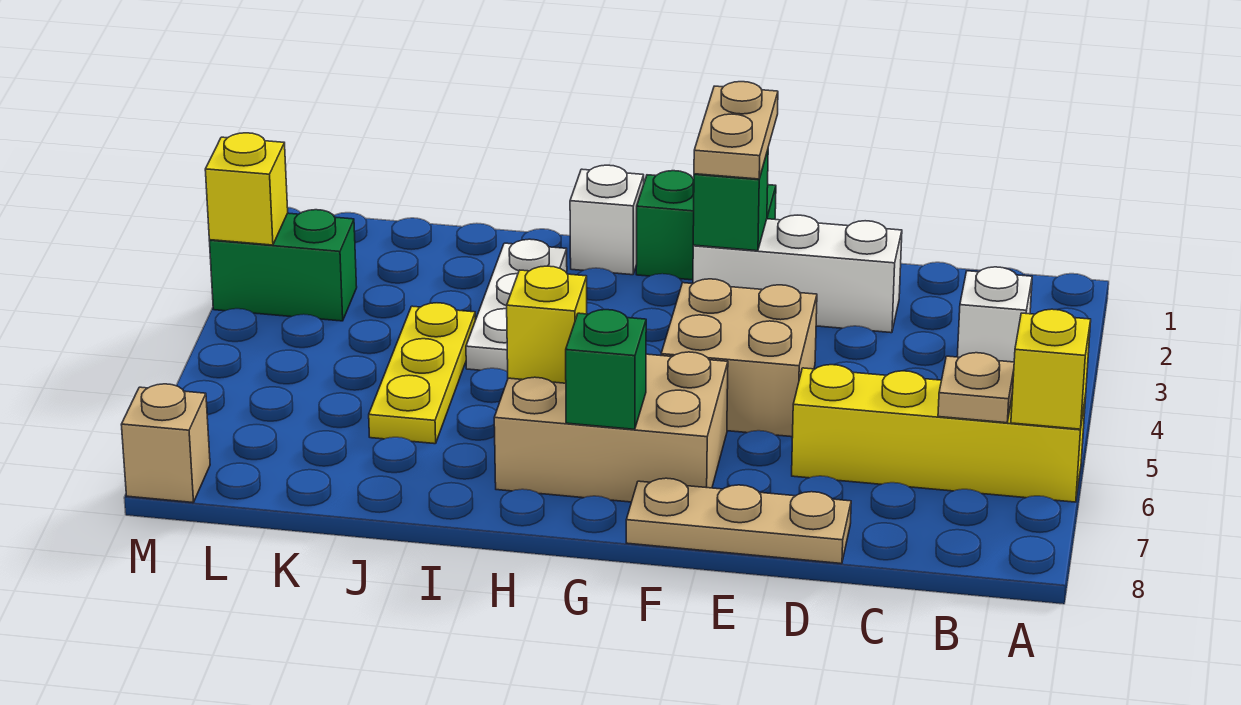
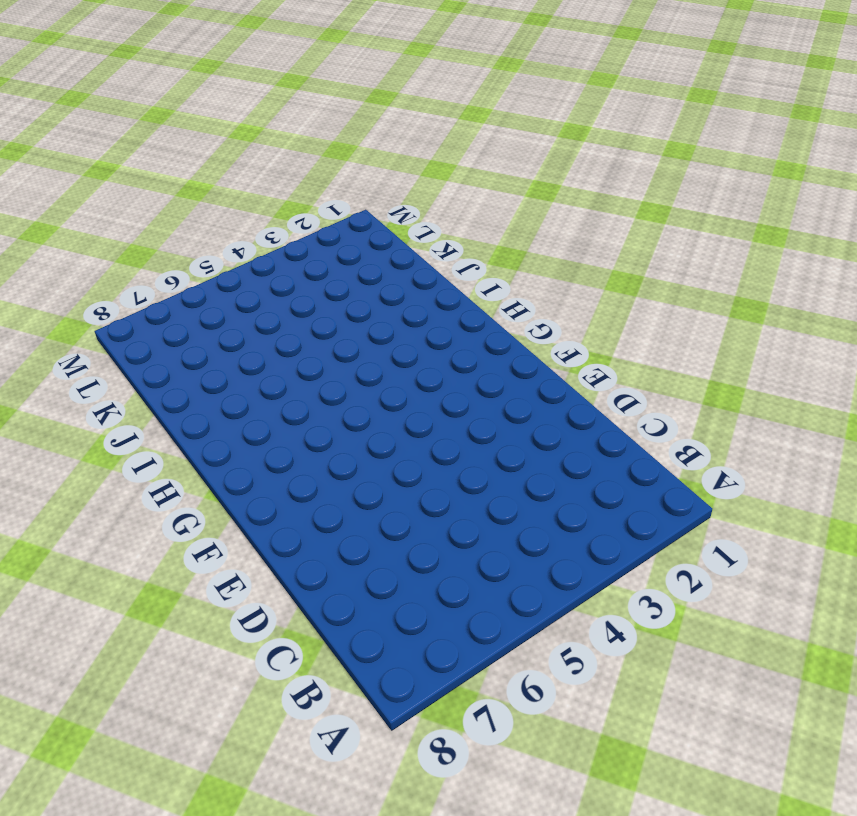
none -> yellow 1x4 brick [792,365,1086,502]
none -> white 1x1 brick [957,267,1032,362]
none -> white 1x3 brick [693,215,902,333]

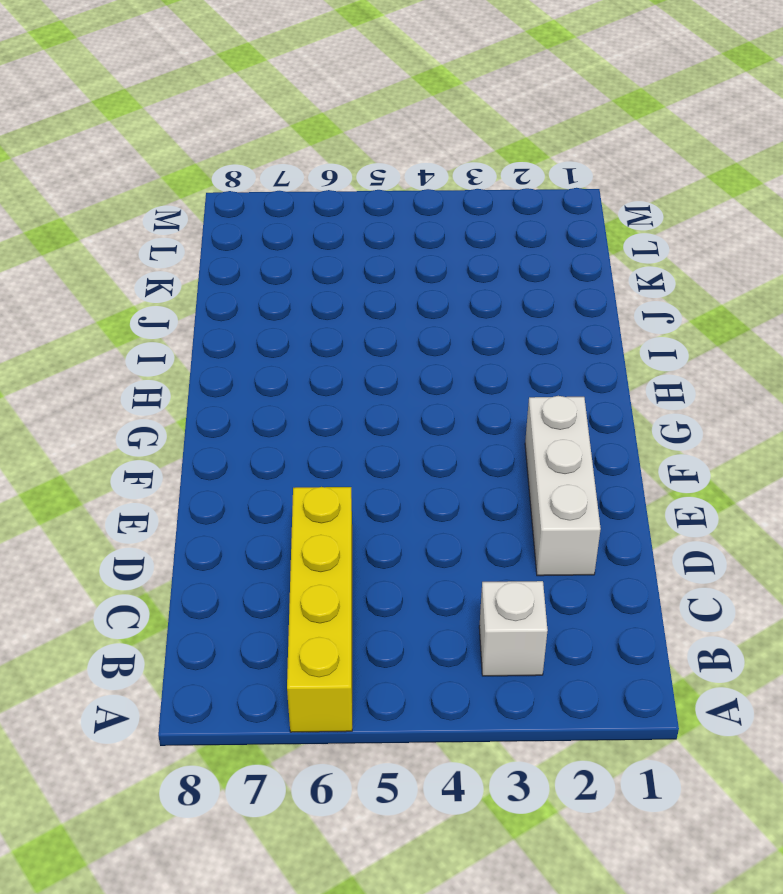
none -> tan 1x3 plate [626,478,851,564]
none -> tan 2x2 brick [661,279,817,437]
none -> green 1x2 brick [636,171,776,280]

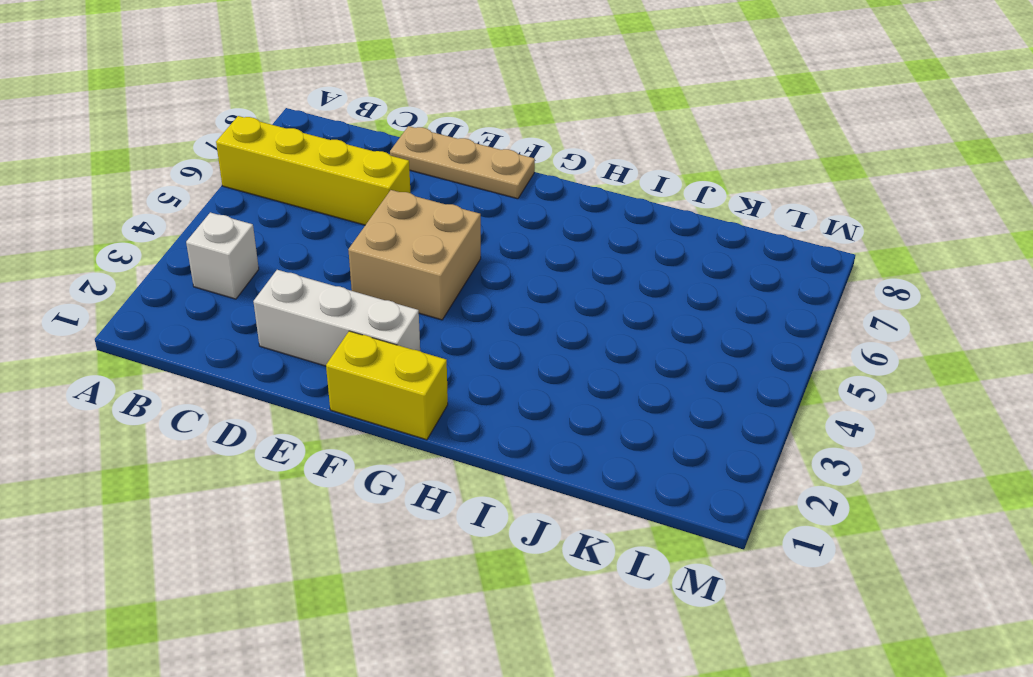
yellow 1x2 brick [326,331,448,440] -> green 1x2 brick [636,171,776,280]
none -> tan 2x3 brick [494,352,728,502]
none -> white 1x1 brick [570,165,644,275]
none -> white 1x3 plate [466,239,567,372]

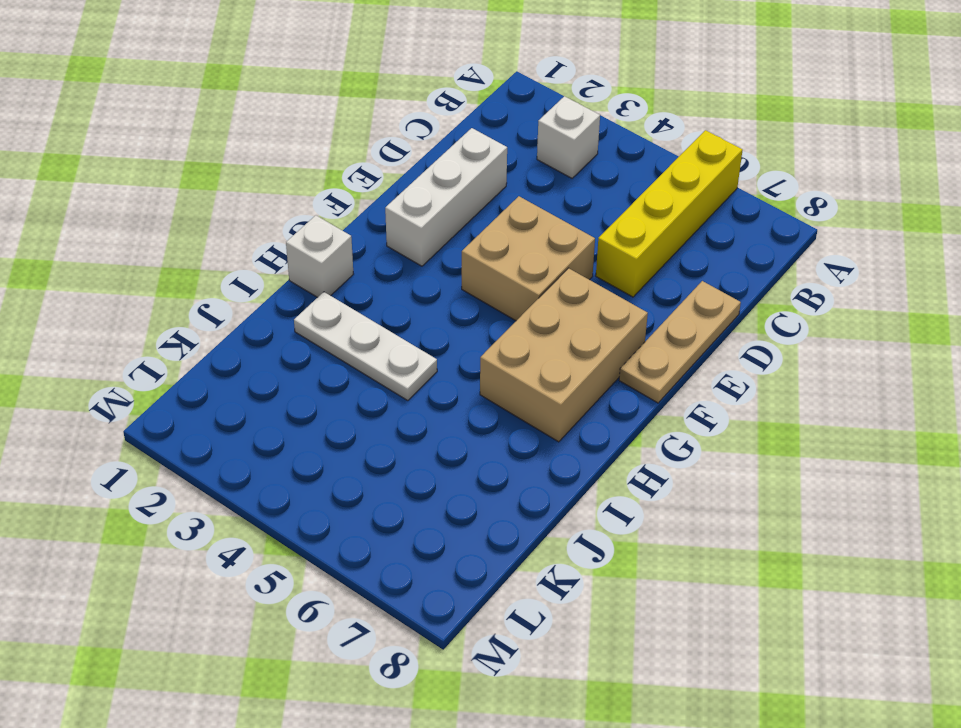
none -> green 1x2 brick [636,171,776,280]
none -> yellow 1x3 plate [369,303,475,444]
none -> green 1x2 brick [209,210,357,321]

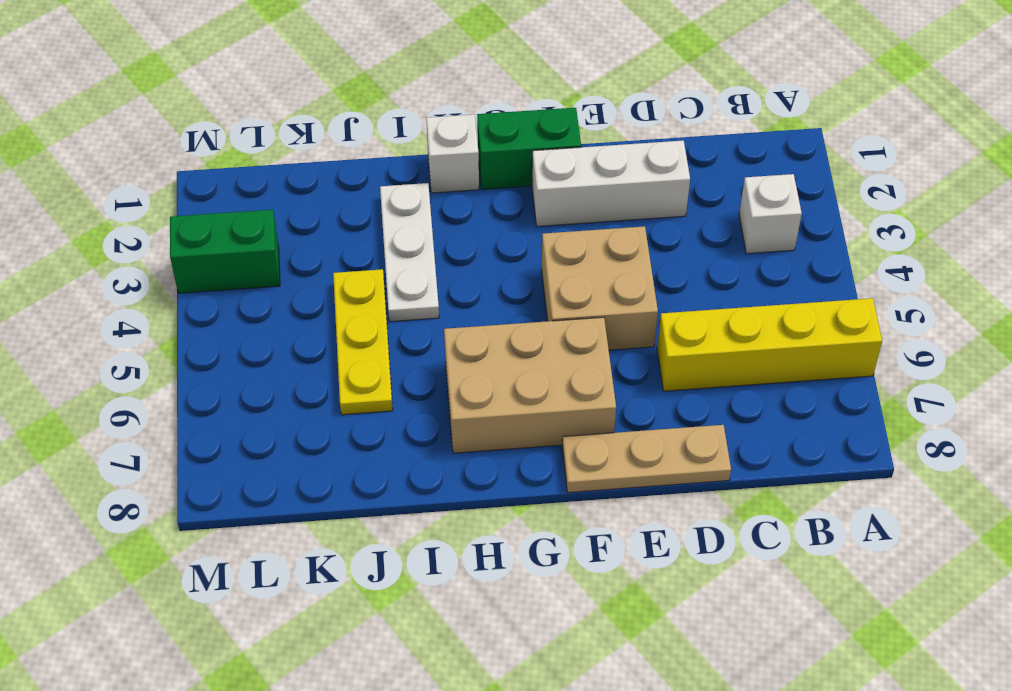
none -> tan 1x1 brick [121,384,210,503]
none -> yellow 1x1 brick [1011,309,1091,429]
none -> tan 1x1 plate [938,353,1014,423]

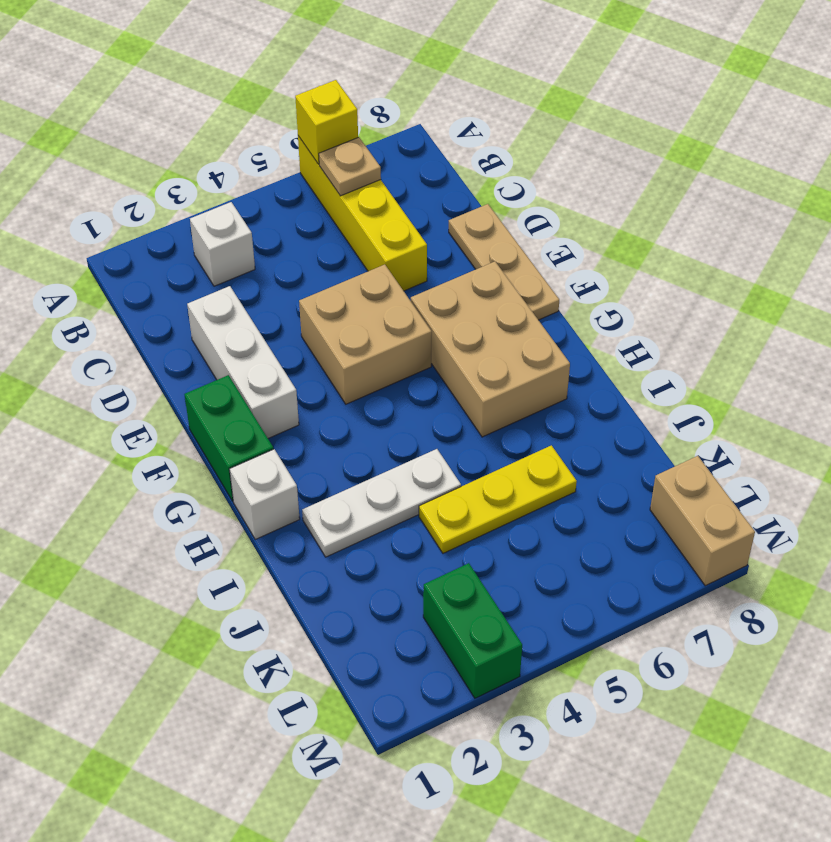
tan 1x2 brick [650,456,755,586] -> tan 1x1 brick [121,384,210,503]
none -> green 1x1 brick [693,150,768,251]
none -> green 1x1 brick [566,310,646,429]
none -> yellow 1x1 brick [507,266,587,383]

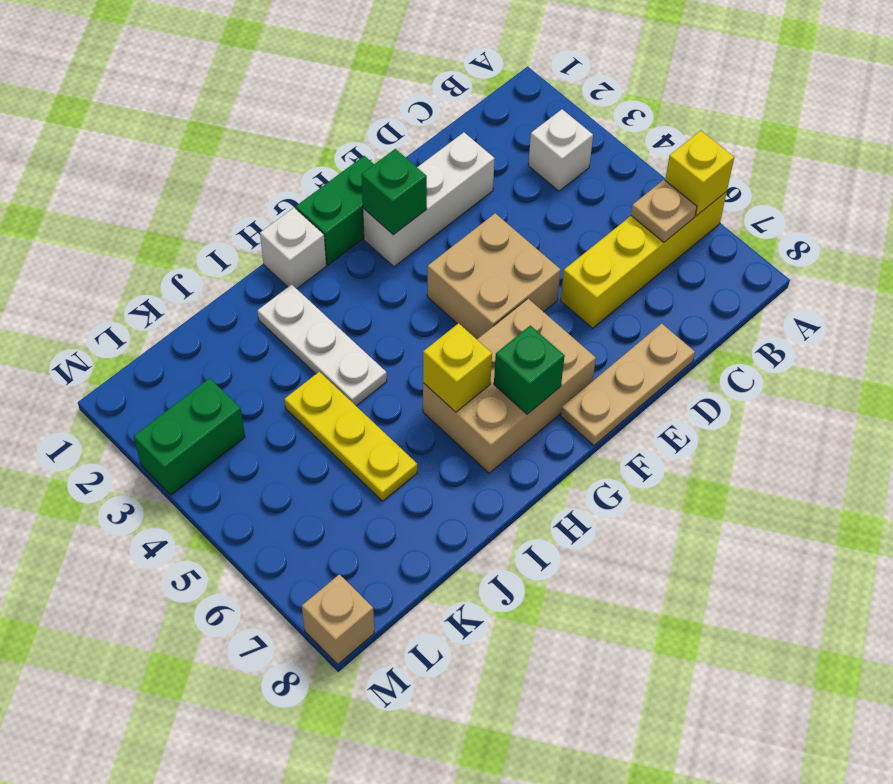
none -> yellow 1x1 brick [205,133,288,245]
none -> tan 1x2 plate [694,82,778,179]

